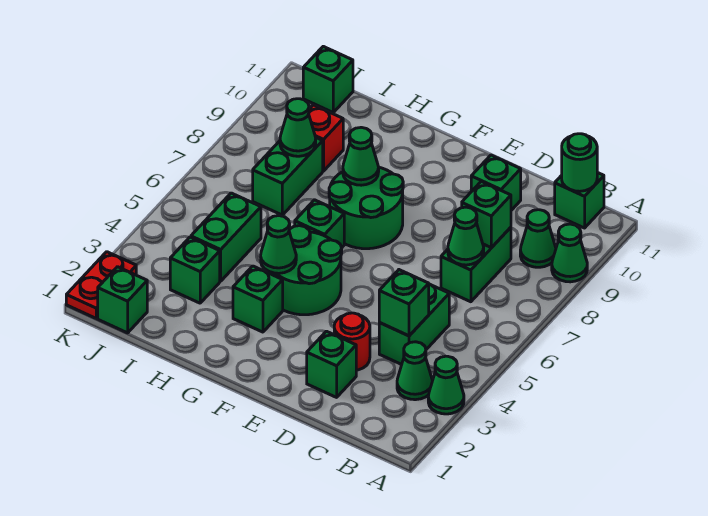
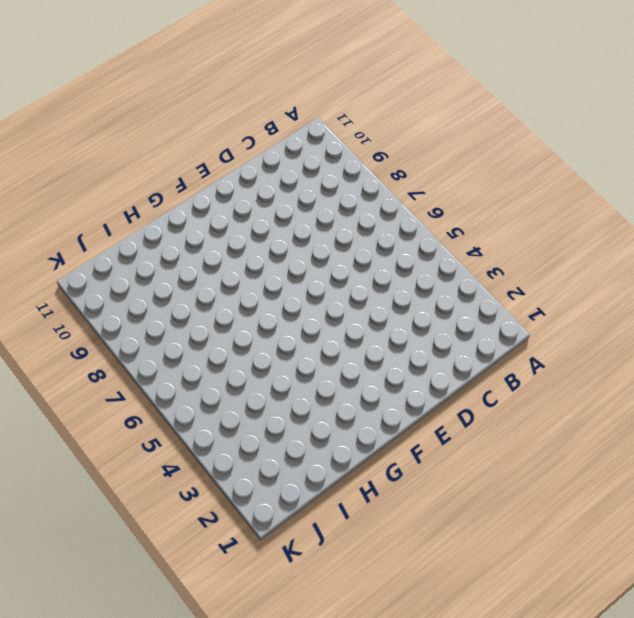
none -> green 1x1 cone [428,356,464,414]
none -> green 1x1 cone [552,224,587,282]
none -> green 1x1 cone [397,342,433,400]

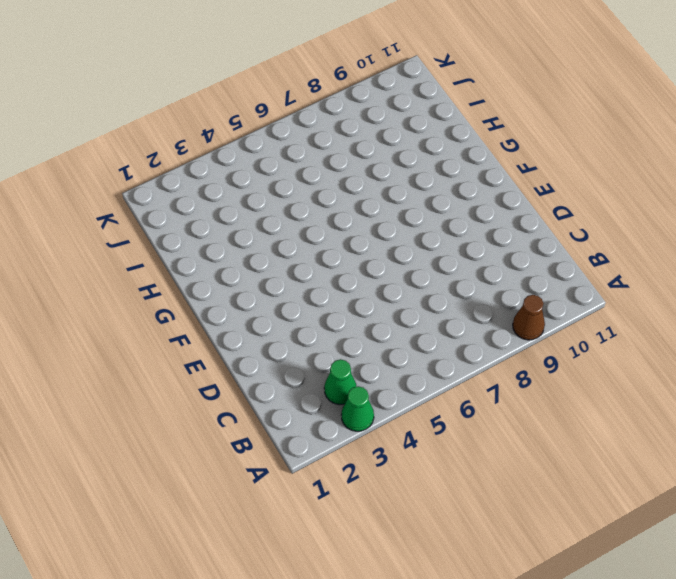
brown 1x1 cone [513,295,545,340] -> green 1x1 cone [552,224,587,282]
none -> green 1x1 cone [520,210,556,267]
none -> green 1x1 brick [555,172,604,228]
none -> green 1x2 brick [379,284,449,365]

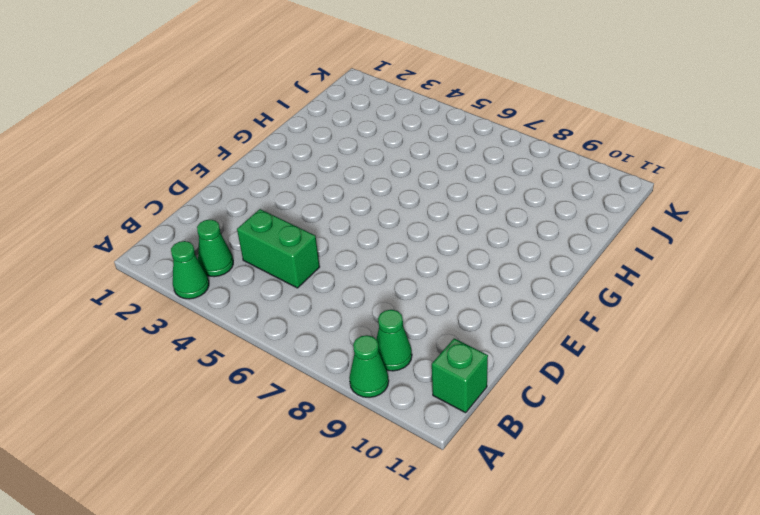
none -> green 1x2 brick [441,227,511,302]
none -> green 1x1 brick [307,331,356,397]
none -> red 1x1 round brick [334,313,370,370]

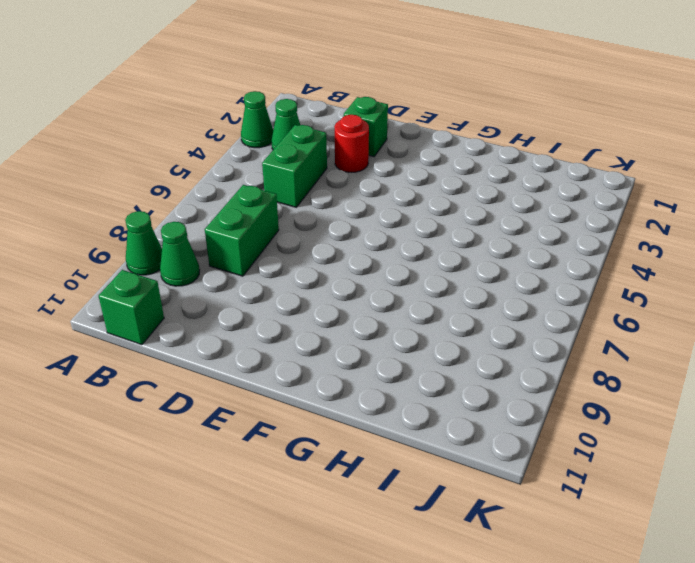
none -> green 1x1 brick [471,155,521,210]
none -> green 2x2 round brick [268,226,342,315]
none -> green 2x2 round brick [329,167,403,249]

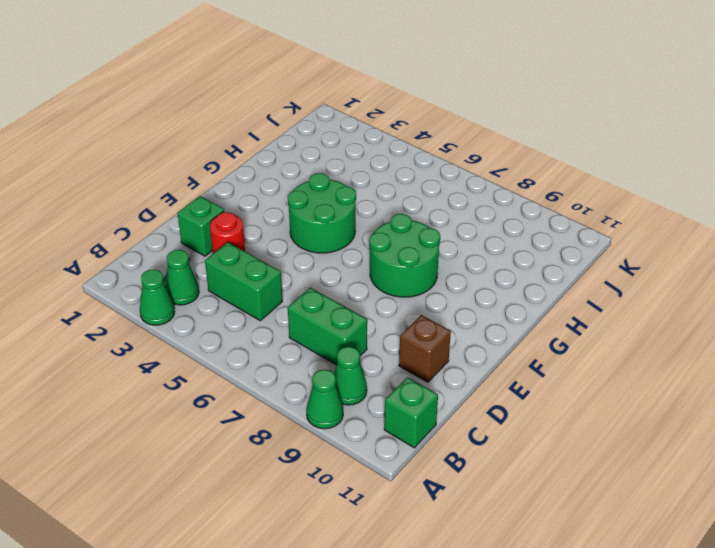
brown 1x1 brick [399,315,451,382] -> green 1x1 brick [471,155,521,210]
none -> green 1x1 brick [233,266,283,332]
none -> green 1x1 brick [295,200,344,248]
none -> green 1x1 brick [170,237,220,303]

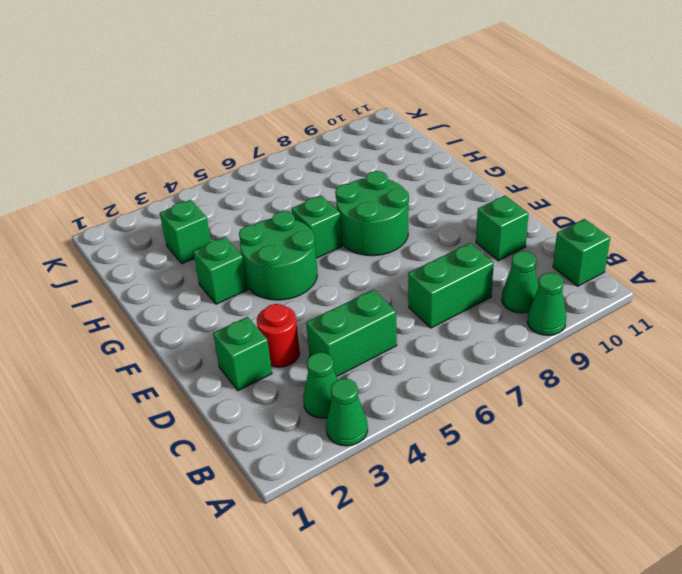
none -> green 1x2 brick [191,193,261,281]
none -> green 1x2 brick [253,138,323,215]
none -> red 1x1 brick [309,105,343,171]

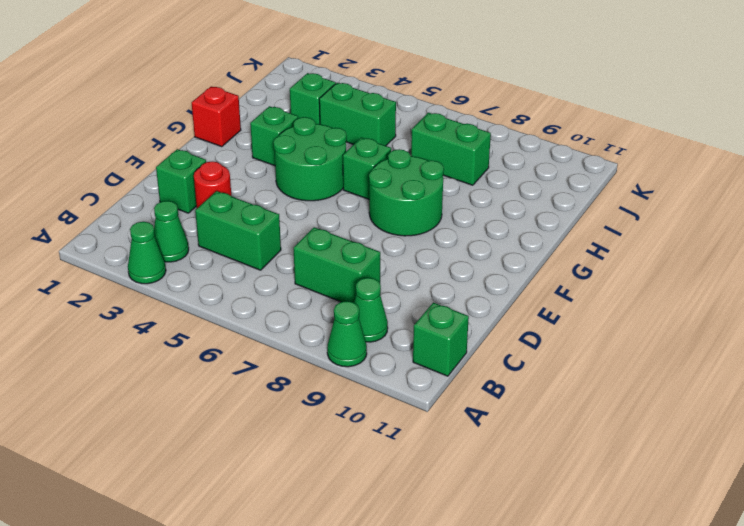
red 1x1 brick [192,87,241,147] -> red 1x1 brick moved to [309,105,343,171]
none -> green 1x1 brick [471,155,521,210]
none -> green 1x1 brick [98,267,147,333]
none -> green 1x1 brick [303,46,353,112]

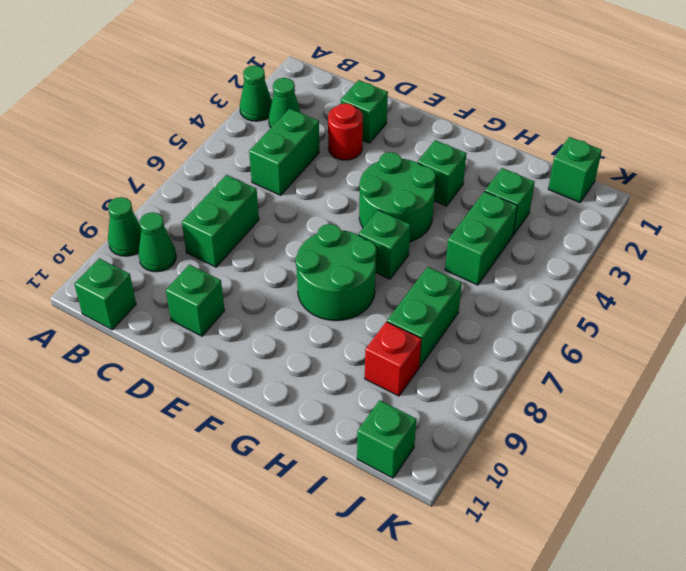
none -> red 1x2 plate [66,252,136,318]
none -> green 1x1 round brick [562,134,597,191]
none -> green 1x1 brick [379,270,429,336]

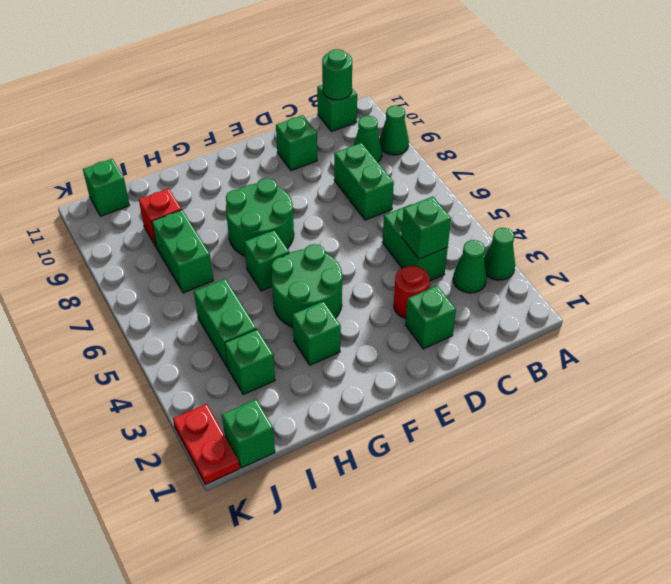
none -> green 1x1 cone [448,207,484,265]
none -> green 1x1 brick [462,182,511,248]
none -> green 1x1 cone [261,216,296,273]

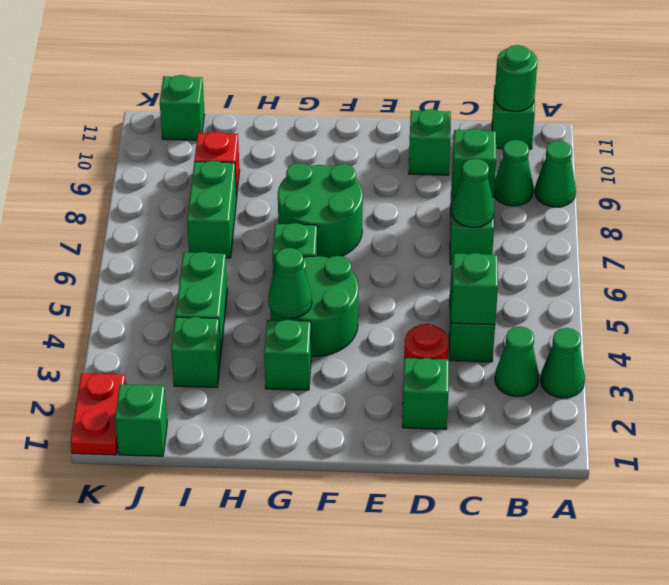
none -> green 1x1 cone [343,127,379,185]
none -> green 1x1 cone [280,99,316,156]

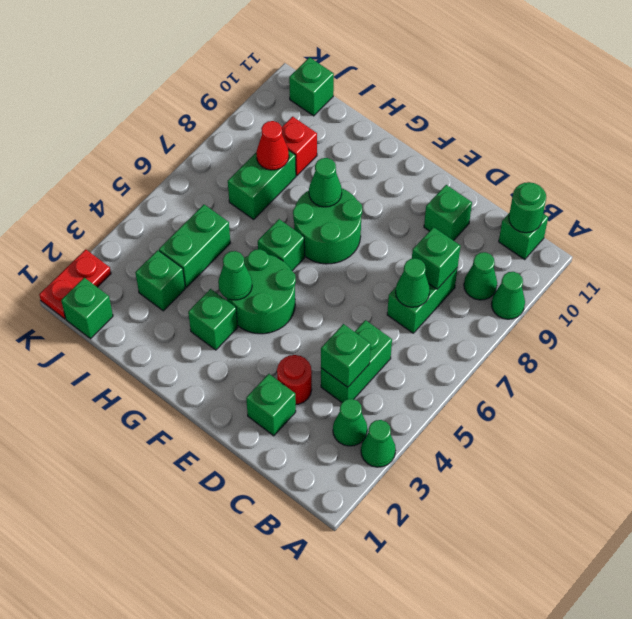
red 1x1 cone [256,121,289,170] -> green 1x1 cone [280,99,316,156]

